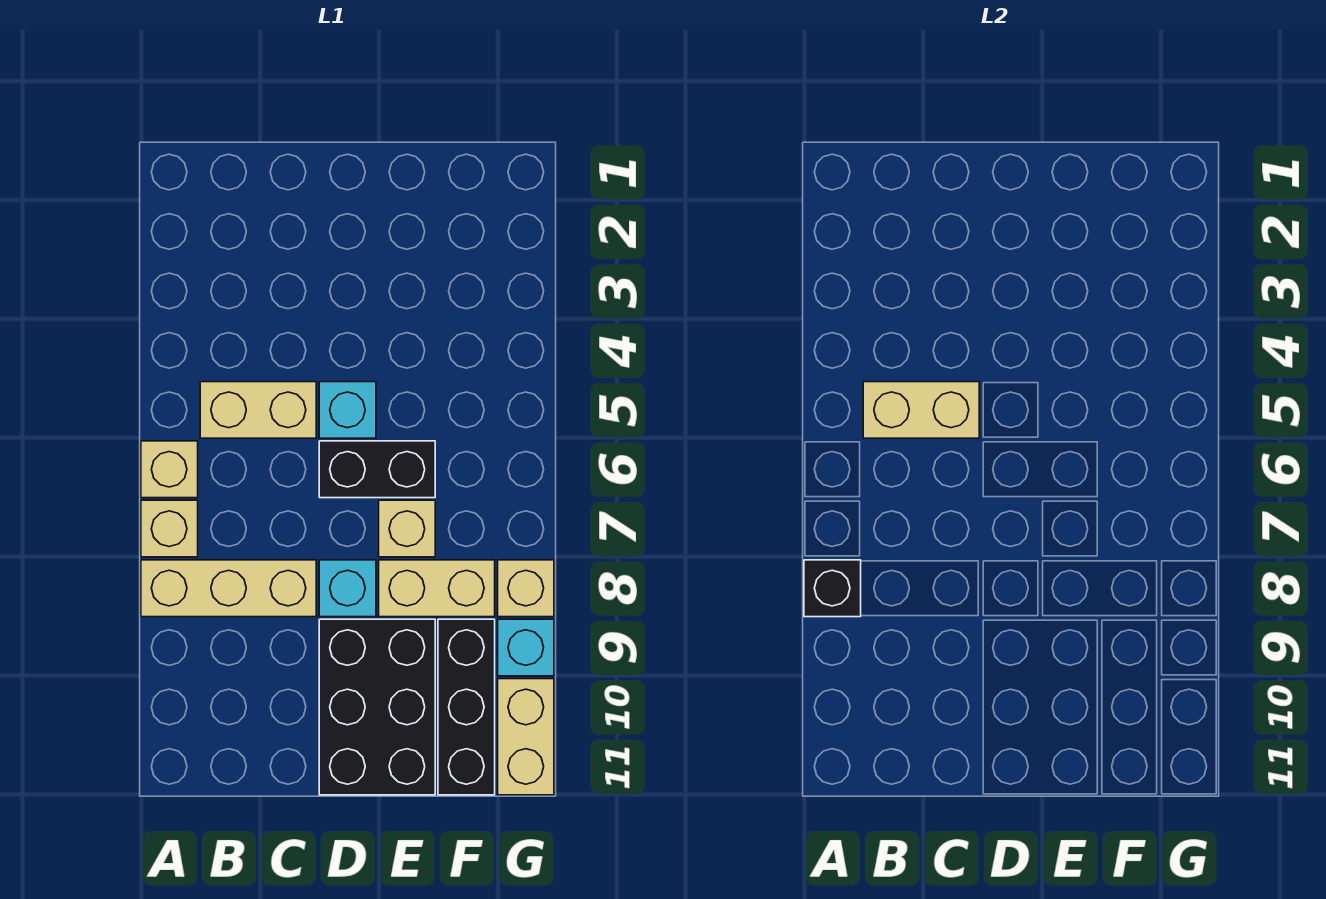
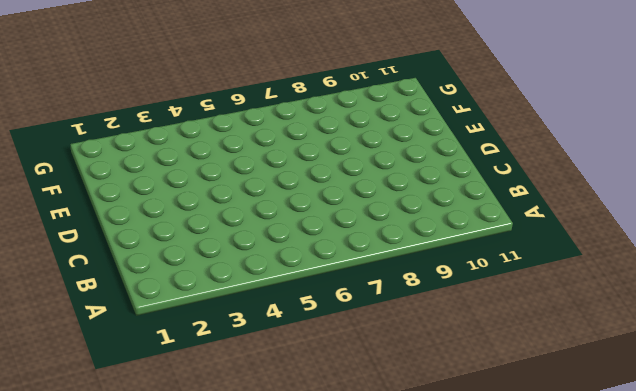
none -> tan 1x1 brick [141,441,198,498]
none -> tan 1x1 brick [141,500,198,557]
none -> tan 1x3 brick [141,560,316,617]

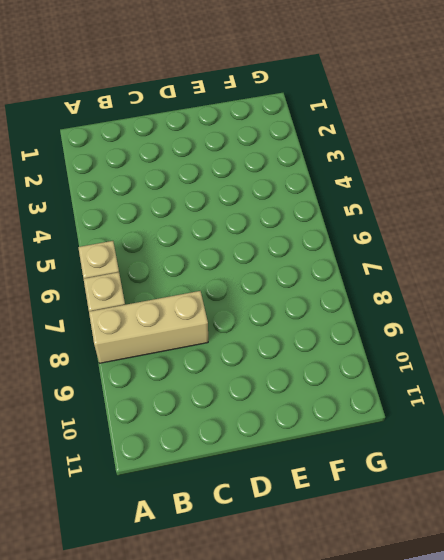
none -> tan 1x2 brick [200,382,316,438]
none -> cyan 1x1 brick [319,382,376,438]
none -> black 1x2 brick [319,441,435,498]

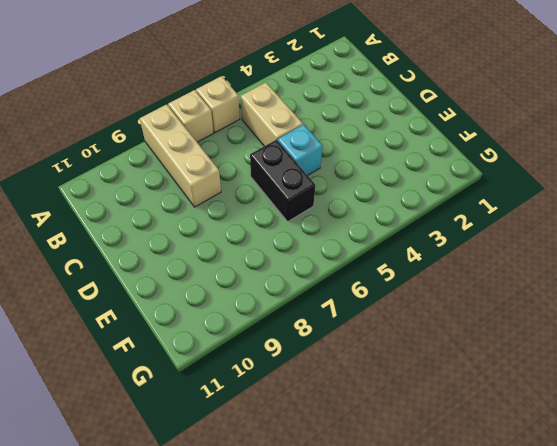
none -> cyan 1x1 brick [319,560,376,617]
none -> black 2x3 brick [319,619,435,795]
none -> tan 1x1 brick [379,500,435,557]

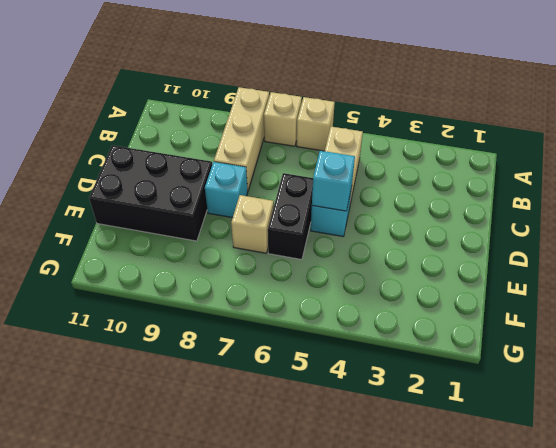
cyan 1x1 brick [312,151,355,211] -> cyan 1x1 brick moved to [498,619,554,676]
none -> tan 1x2 brick [379,560,495,617]
none -> black 1x3 brick [438,619,495,795]
none -> tan 1x1 brick [498,560,554,617]

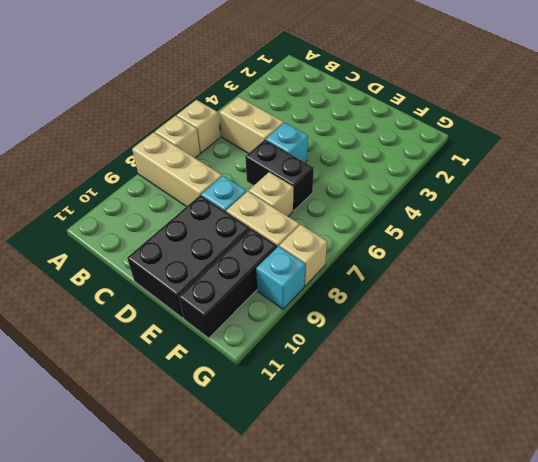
none -> tan 1x2 brick [498,679,554,795]
none -> black 1x1 brick [804,560,861,617]
none -> tan 1x2 brick [863,382,979,438]

